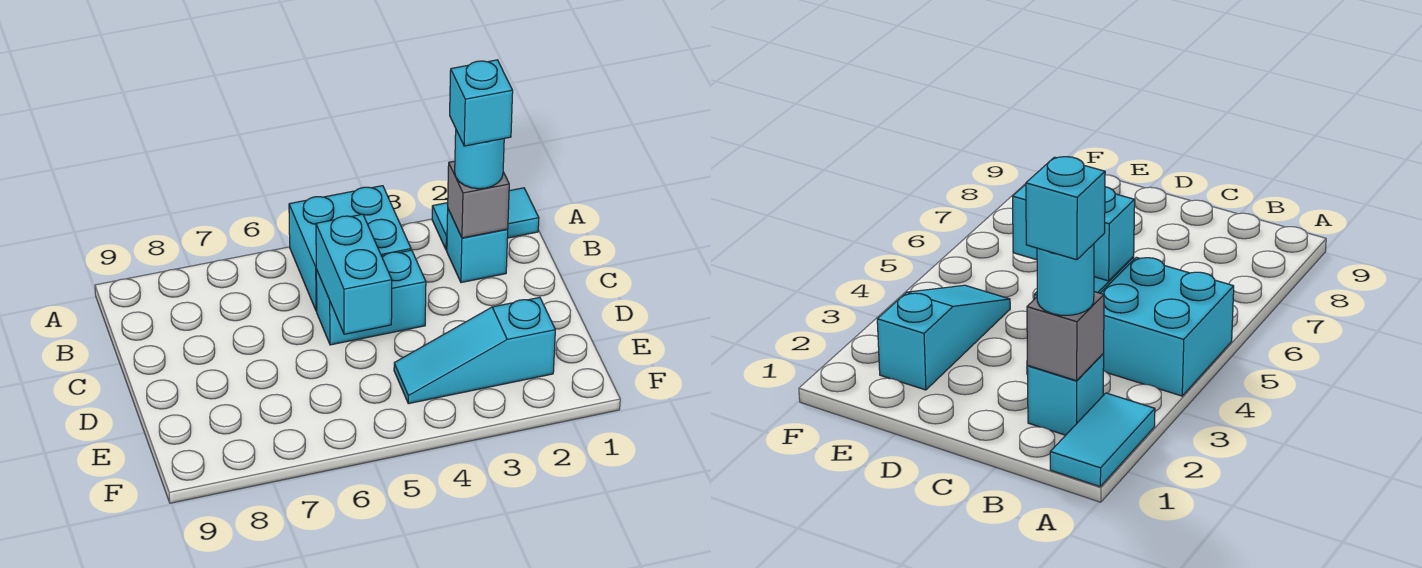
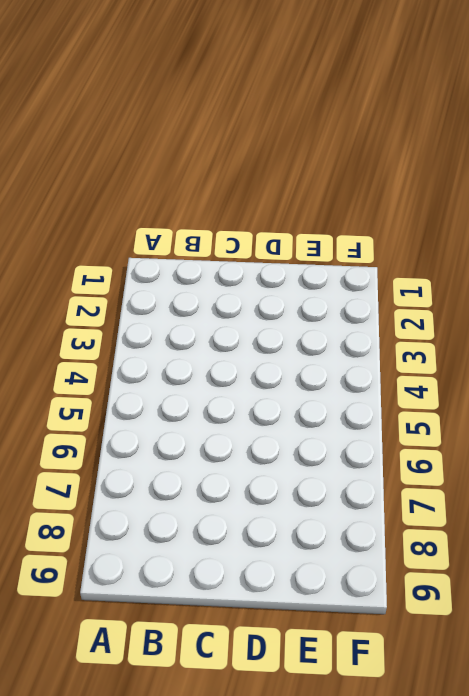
none -> cyan 1x2 tile [432,188,539,250]
none -> cyan 2x2 brick [289,186,411,311]

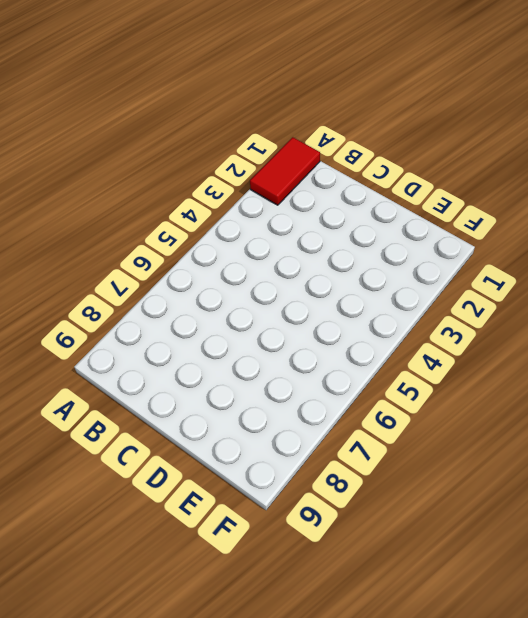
red 1x2 tile [250,137,320,205] -> cyan 1x2 tile [432,188,539,250]
none -> cyan 2x2 brick [289,186,411,311]
none -> cyan 1x1 brick [447,209,508,283]

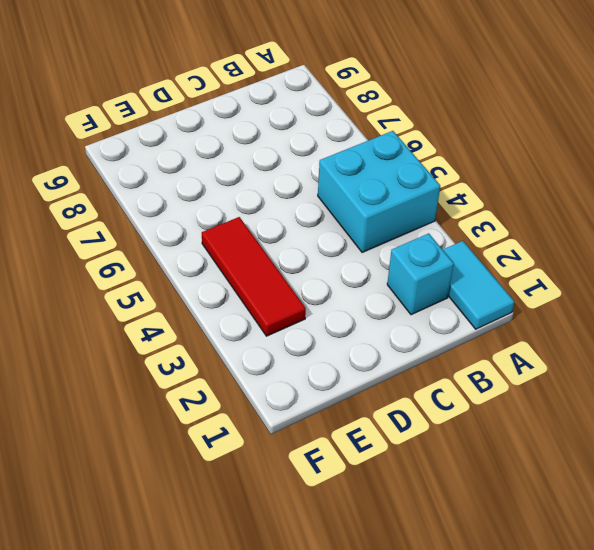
red 1x3 tile [202,217,306,336] -> cyan 1x3 slope [394,297,555,404]
none -> cyan 1x2 brick [316,250,426,345]
none -> grey 1x1 brick [448,161,509,238]

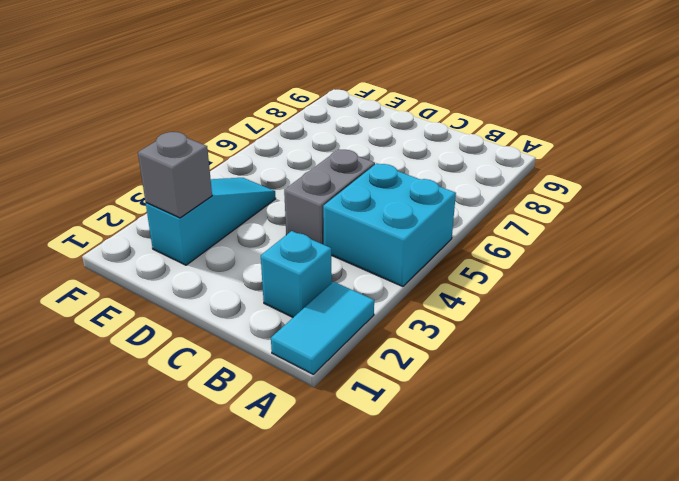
grey 1x2 brick [284,149,375,245] -> cyan 1x2 brick [316,250,426,345]
grey 1x1 brick [138,132,212,218] -> grey 1x1 brick moved to [448,161,509,238]
none -> cyan 1x2 brick [316,214,392,334]
none -> cyan 1x1 round brick [455,130,504,189]

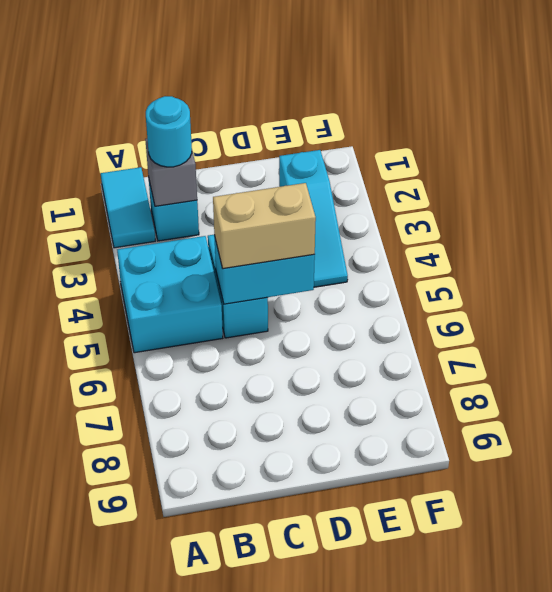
tan 1x2 brick [213,183,316,269] -> none
none -> cyan 1x1 brick [450,60,513,146]

